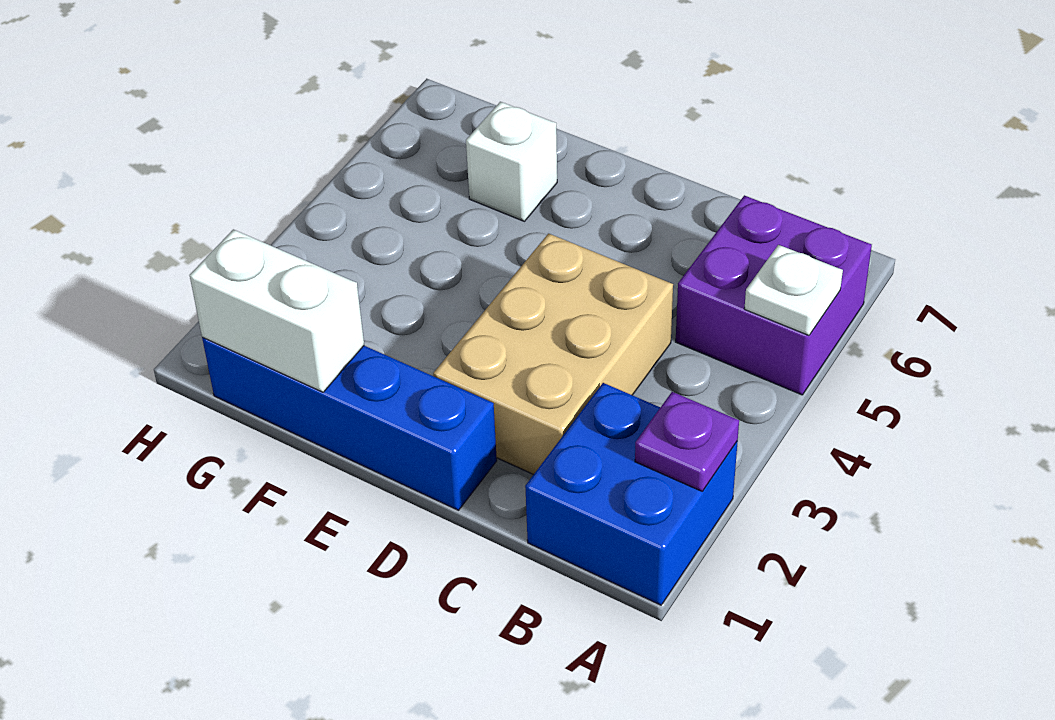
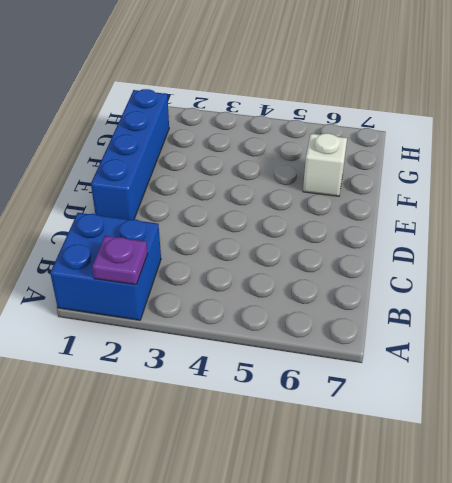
none -> purple 2x2 brick [676,195,872,395]
none -> tan 2x3 brick [433,234,673,475]

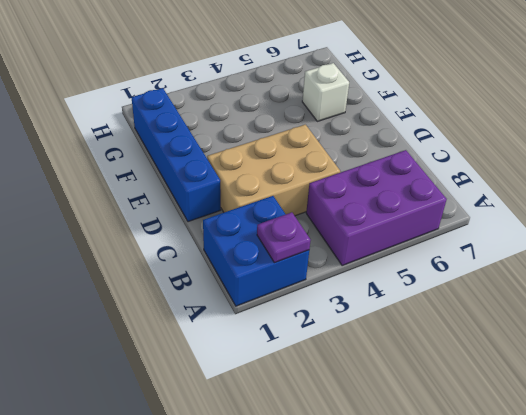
purple 2x3 brick [306,150,447,266] -> purple 2x2 brick [676,195,872,395]
none -> white 1x1 plate [744,245,843,335]
none -> white 1x2 brick [190,229,364,392]

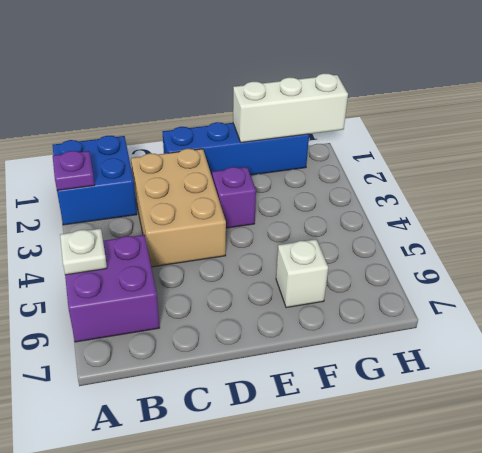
purple 1x1 brick [212,167,256,228] -> none
white 1x3 brick [233,73,348,142] -> white 1x2 brick [190,229,364,392]

